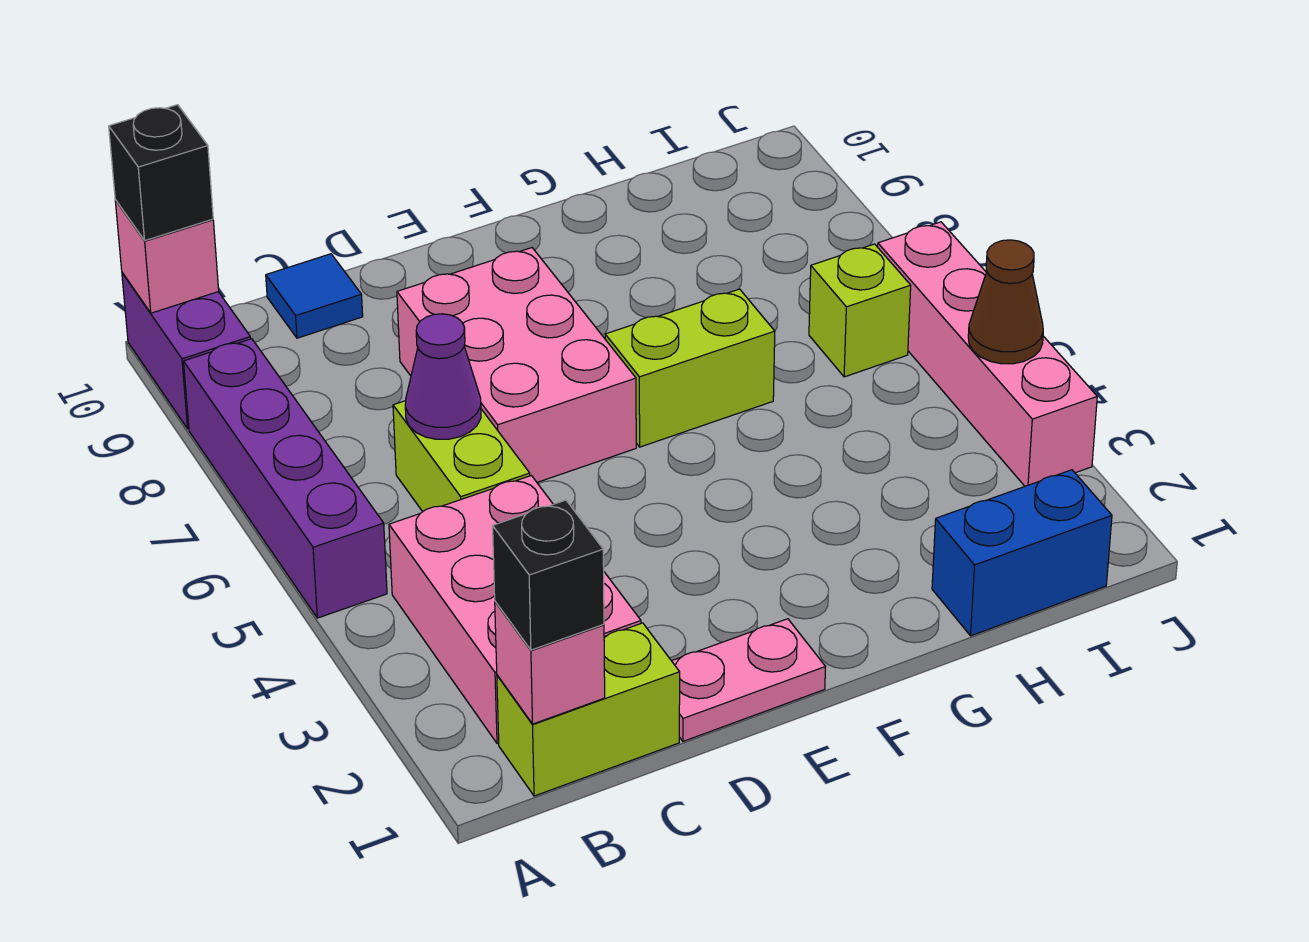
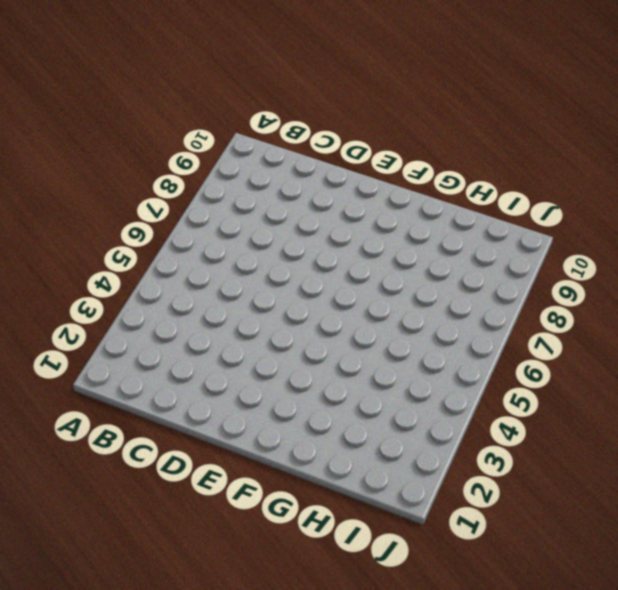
none -> purple 1x4 brick [184,339,387,618]
none -> purple 1x2 brick [122,273,251,429]
none -> lime 1x2 brick [497,623,680,796]

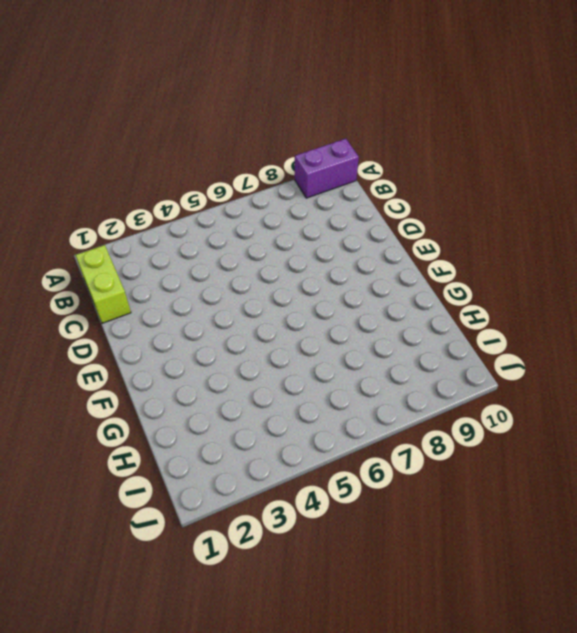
none -> purple 1x4 brick [184,339,387,618]
none -> pink 2x3 brick [389,476,641,744]
none -> lime 1x2 brick [393,401,530,512]

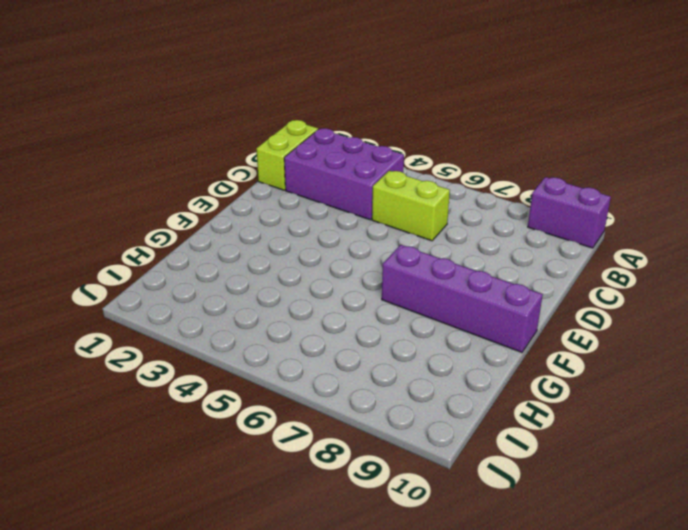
purple 2x3 brick [284,128,404,220] -> pink 2x3 brick [389,476,641,744]
purple 1x4 brick [382,245,543,352] -> purple 1x4 brick moved to [184,339,387,618]
none -> blue 1x1 tile [266,254,363,338]
none -> pink 1x2 plate [672,619,826,741]
none -> pink 2x3 brick [397,248,636,482]

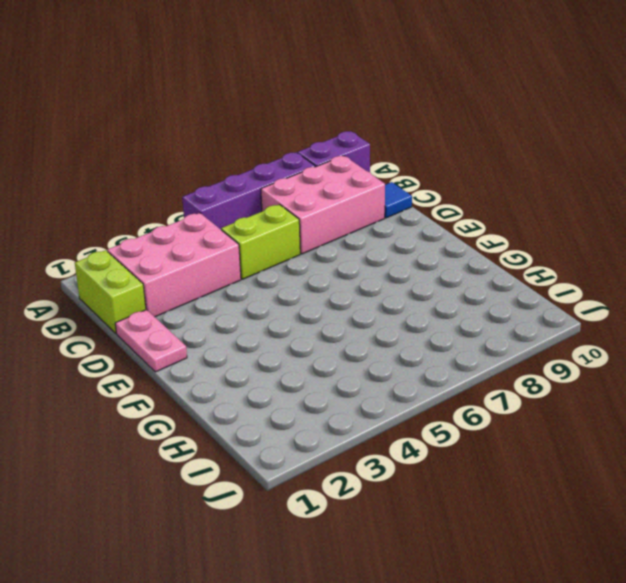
pink 2x3 brick [261,156,385,254] -> pink 2x3 brick moved to [397,248,636,482]
none -> lime 1x2 brick [605,289,775,447]
none -> blue 1x2 brick [932,470,1112,636]
none -> lime 1x1 brick [809,244,911,377]

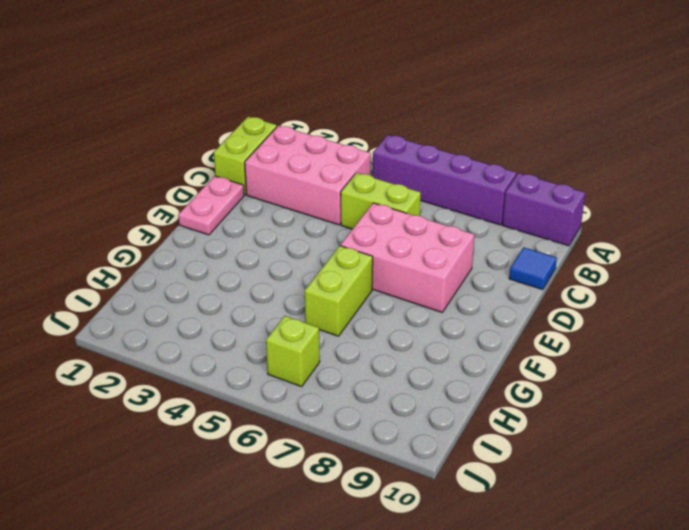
none -> blue 1x2 brick [932,470,1112,636]
none -> pink 1x4 brick [878,222,1097,486]
none -> pink 1x1 brick [115,200,219,313]

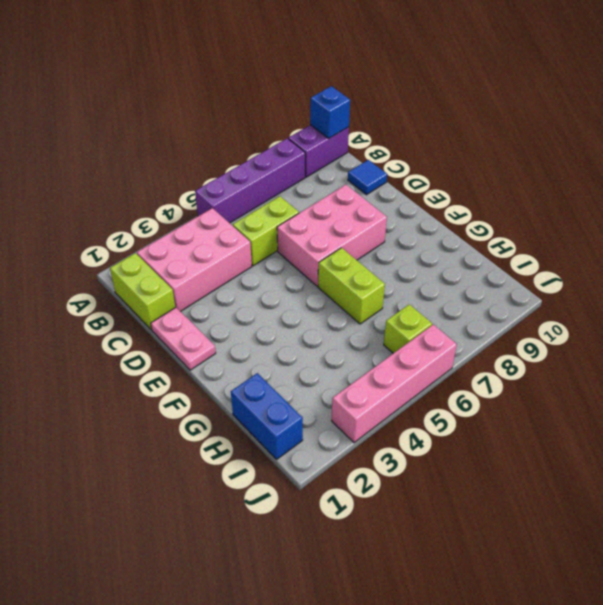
blue 1x1 brick [310,86,350,138] -> pink 1x1 brick [115,200,219,313]
none -> pink 1x1 brick [495,602,605,724]
none -> purple 1x1 cone [405,314,481,439]
none -> brown 1x1 cone [968,240,1043,364]

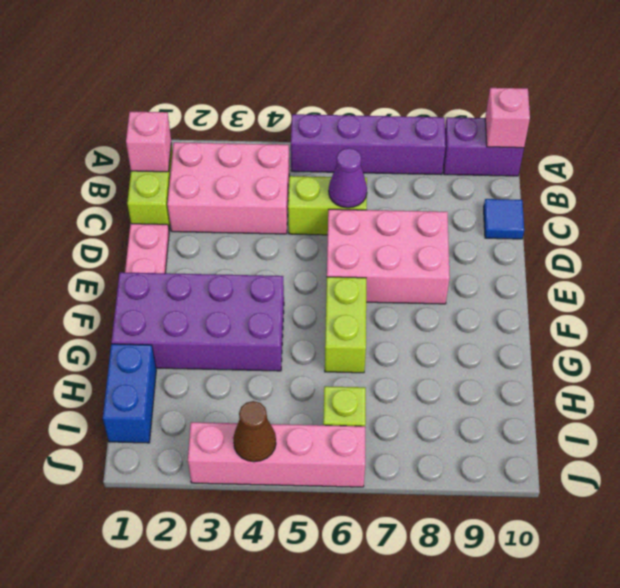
purple 2x4 brick [111,272,284,371] -> none
none -> black 1x1 brick [109,105,213,240]
none -> black 1x1 brick [493,500,604,650]

